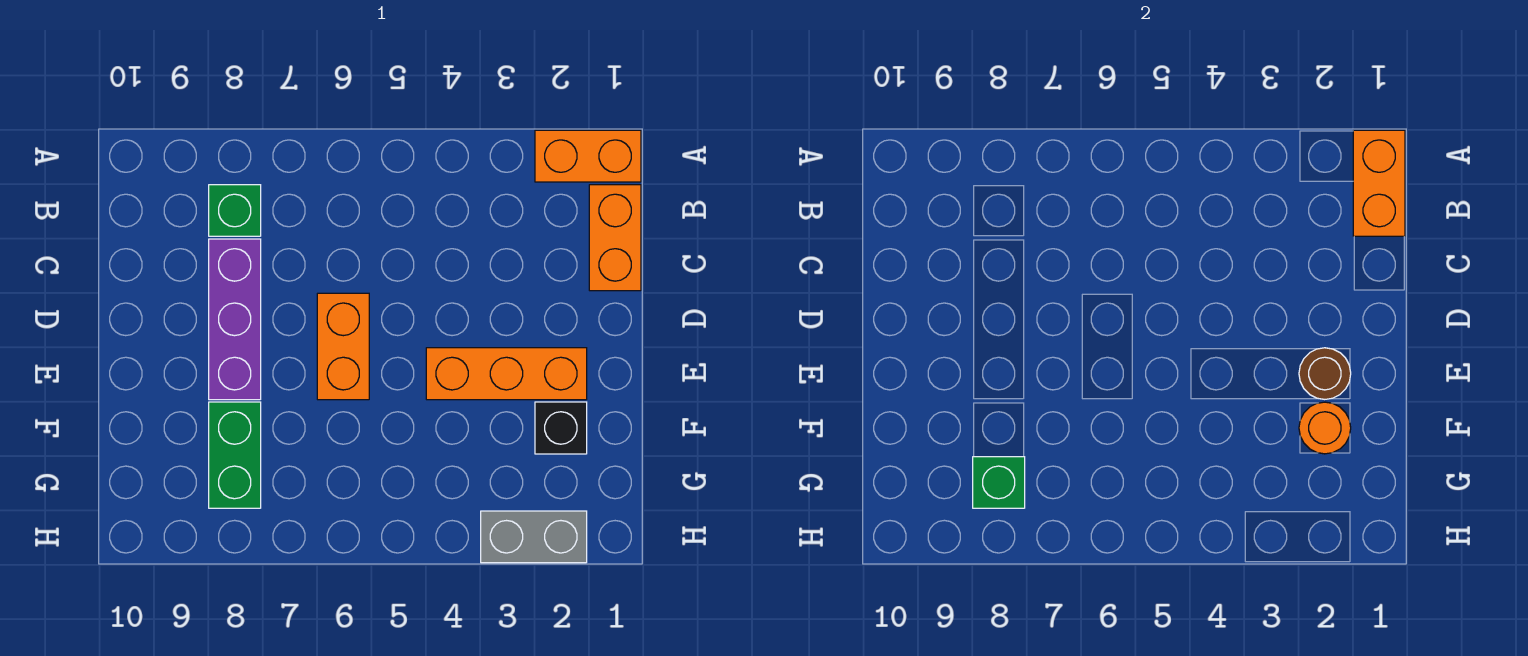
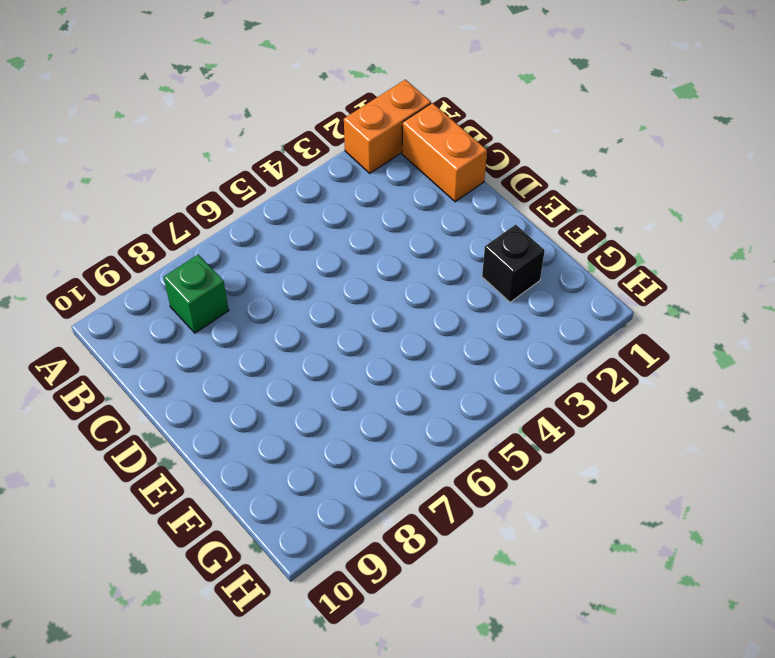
none -> purple 1x3 brick [209,239,261,400]
none -> orange 1x2 brick [317,293,369,400]
none -> orange 1x3 brick [426,348,587,400]

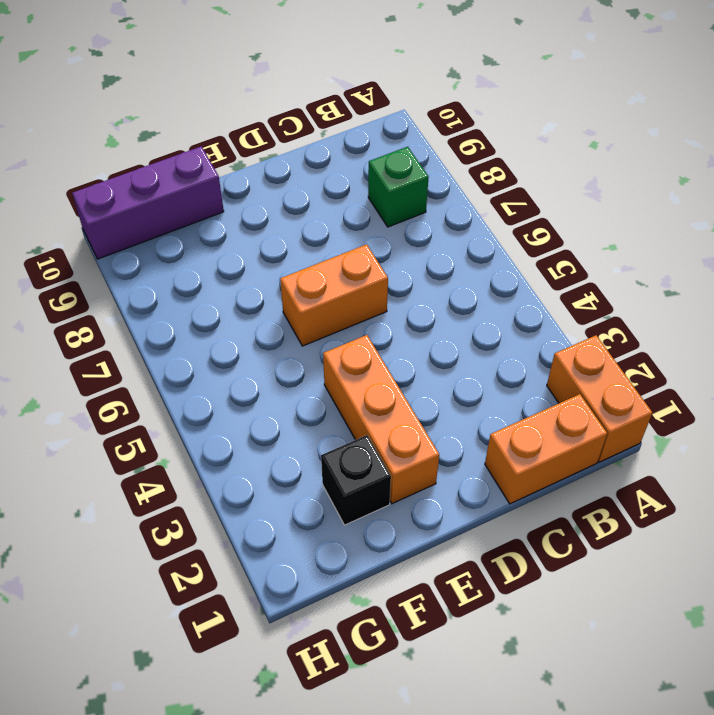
purple 1x3 brick [72,146,224,259] -> purple 1x3 brick moved to [209,239,261,400]
none -> green 1x2 brick [209,402,261,508]
none -> grey 1x2 brick [481,511,587,563]
none -> orange 1x2 brick [1353,130,1405,236]

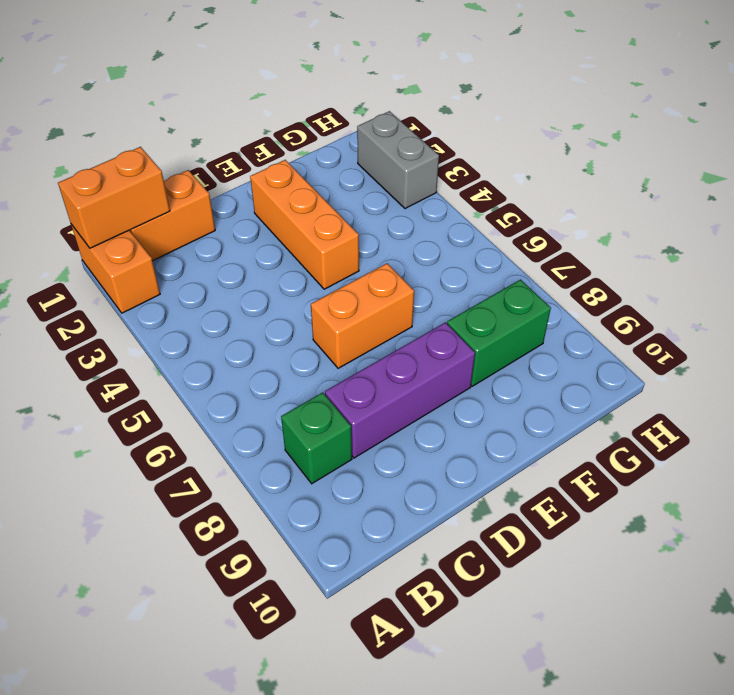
none -> black 1x1 brick [535,402,587,454]
none -> brown 1x1 round brick [1299,348,1351,399]
none -> orange 1x1 round brick [1299,402,1351,454]

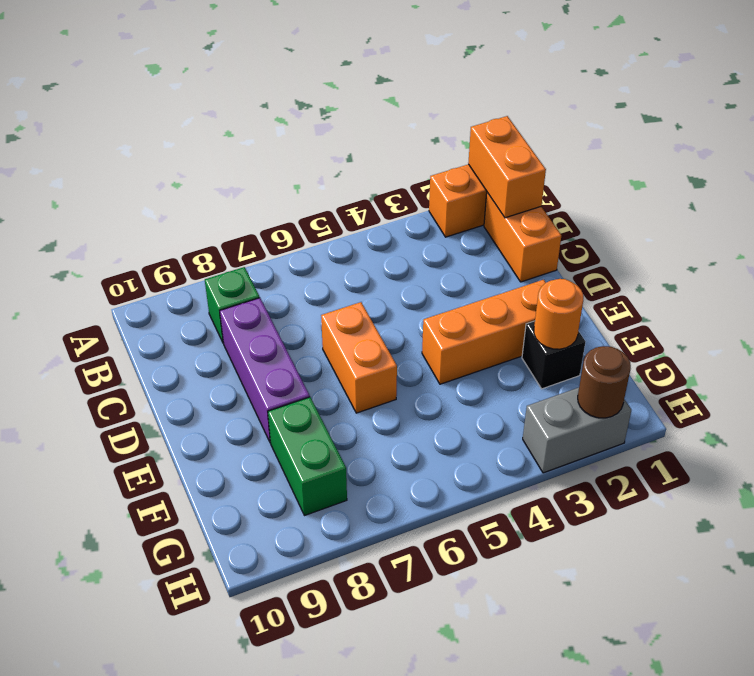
brown 1x1 round brick [578,346,631,418] -> brown 1x1 round brick moved to [1299,348,1351,399]
none -> green 1x1 brick [973,457,1025,508]

